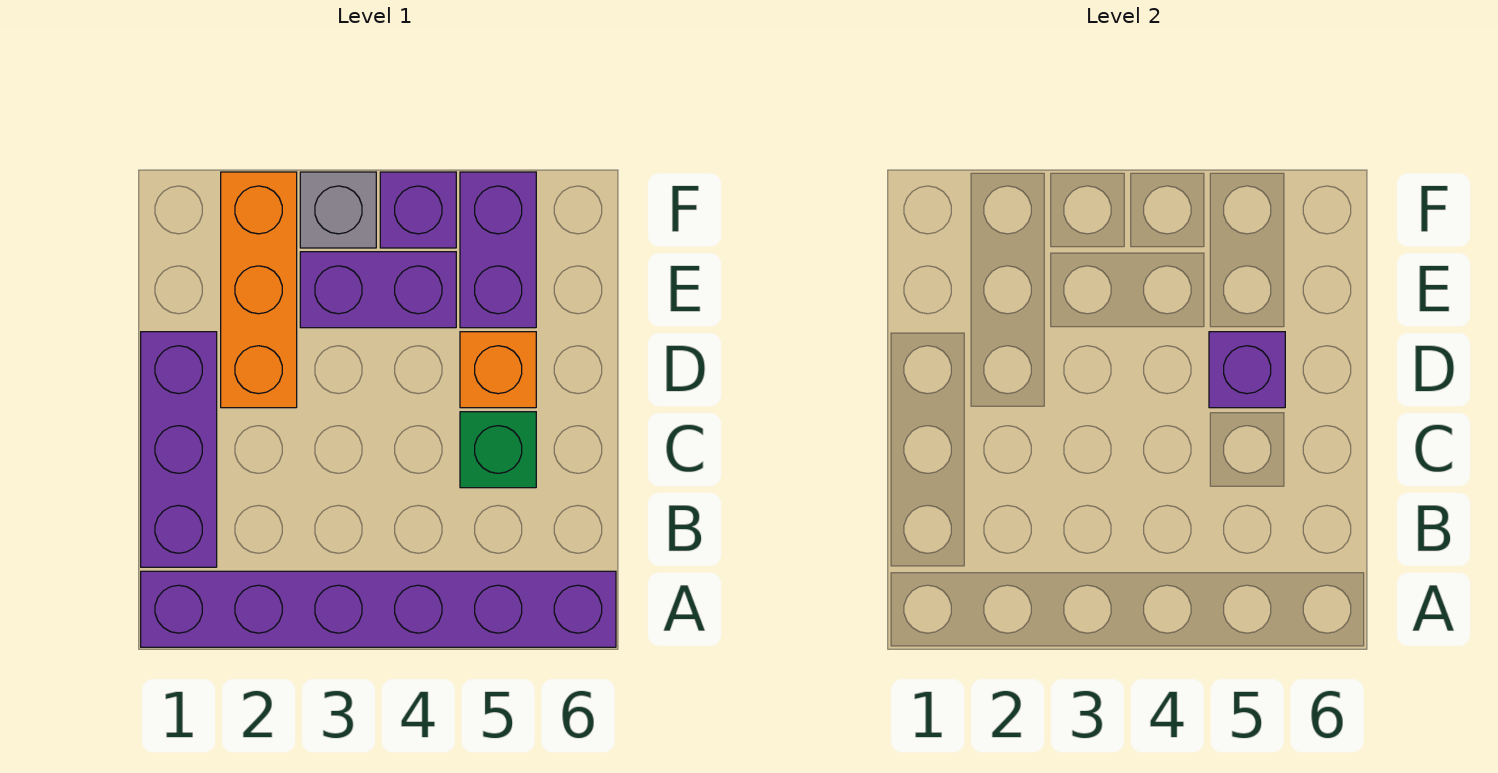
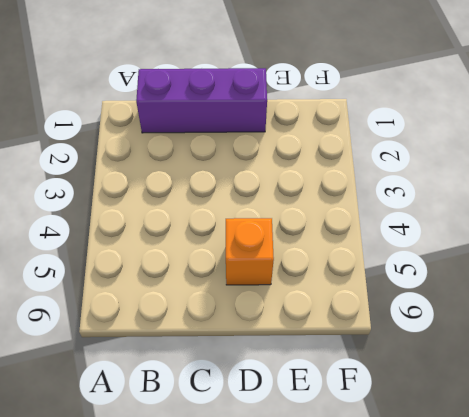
none -> purple 1x6 brick [141,571,616,647]
none -> green 1x1 brick [460,412,536,488]

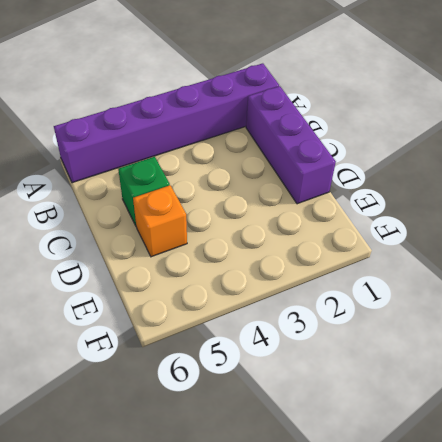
none -> orange 1x3 brick [221,172,297,408]
none -> purple 1x2 brick [300,252,456,328]

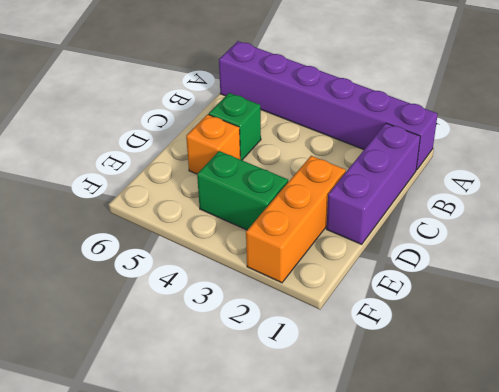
green 1x2 brick [197,151,288,230] -> purple 1x2 brick [300,252,456,328]
none -> purple 1x2 brick [460,172,536,328]
none -> grey 1x1 brick [300,172,376,248]

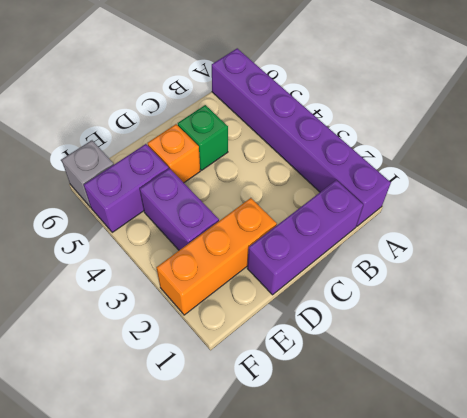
grey 1x1 brick [61,140,114,207] -> grey 1x1 brick moved to [300,172,376,248]
none -> purple 1x1 brick [380,172,456,248]
none -> purple 1x1 brick [1209,332,1285,408]

